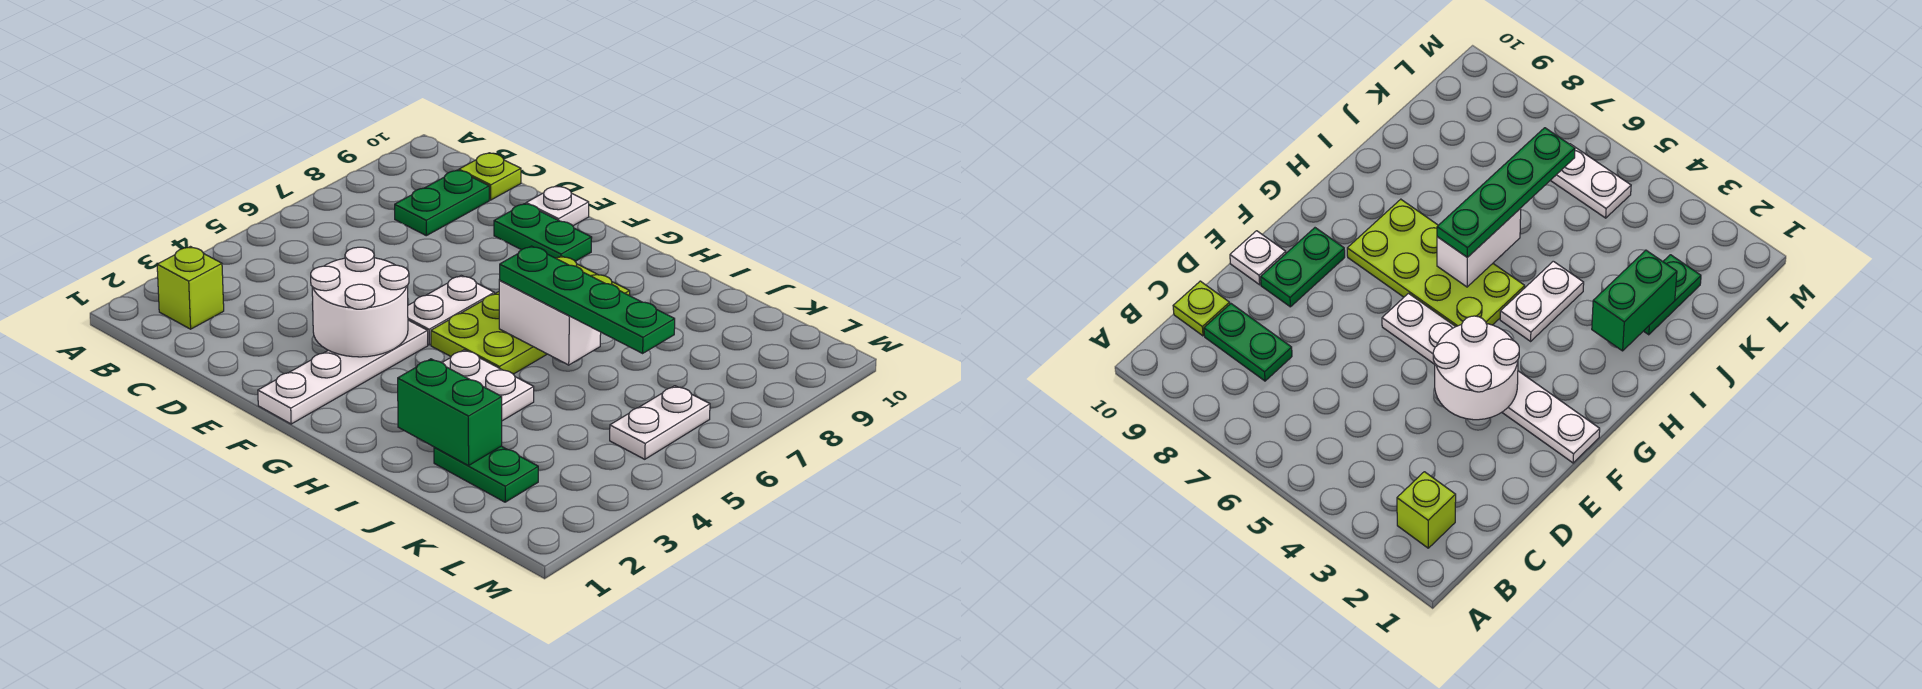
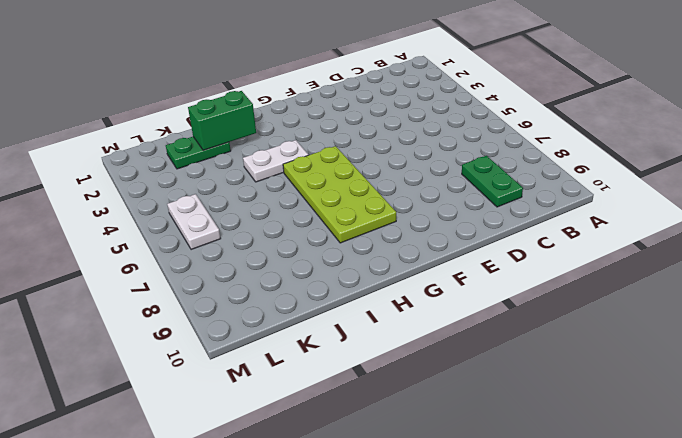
none -> lime 1x1 brick [157,247,224,329]
none -> lime 1x1 plate [459,153,521,200]
none -> green 1x2 plate [494,204,592,261]

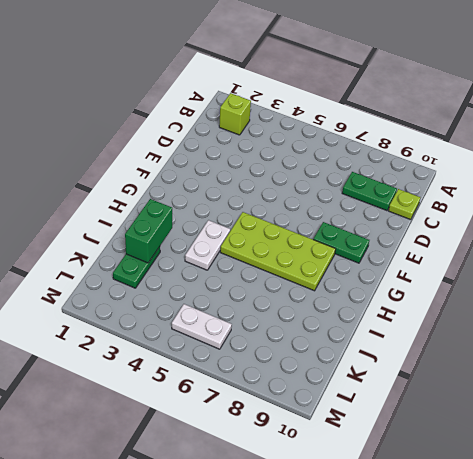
green 1x2 plate [313,222,369,263] -> green 1x2 plate turned to [494,204,592,261]
none -> white 1x1 plate [526,186,589,226]
none -> white 1x4 plate [258,320,428,424]
none -> white 1x2 plate [408,275,494,345]

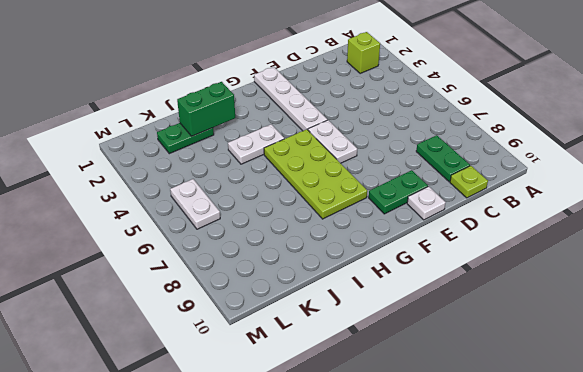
none -> white 2x2 round brick [311,247,409,357]
none -> white 1x2 brick [499,281,601,365]
none -> green 1x4 plate [499,246,675,353]

